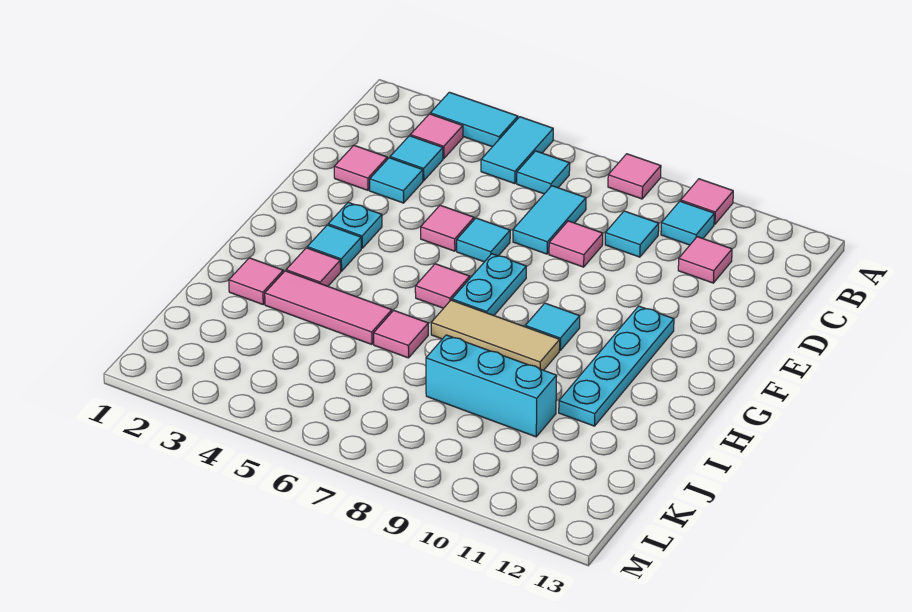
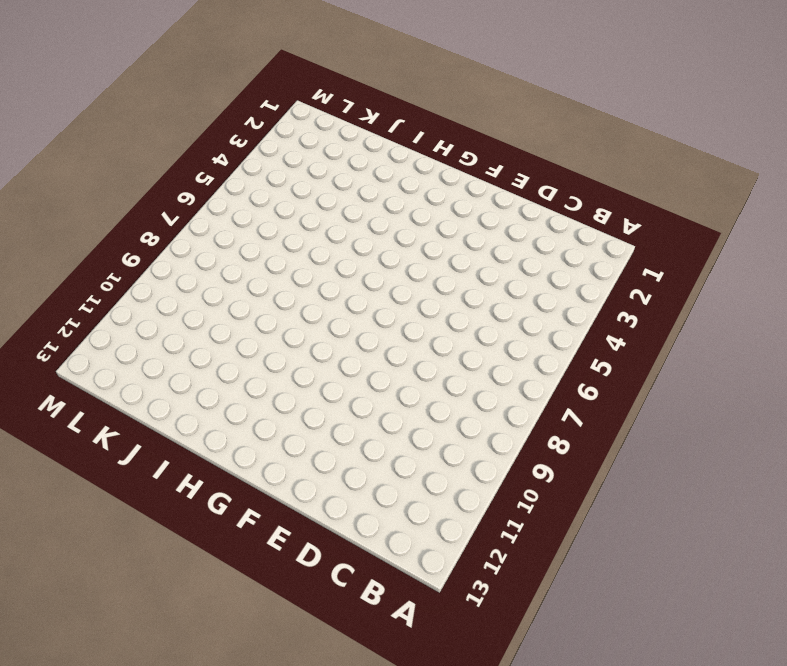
none -> cyan 1x2 tile [430,92,518,147]
none -> cyan 1x2 tile [481,117,553,184]
none -> pink 1x1 tile [608,154,661,199]

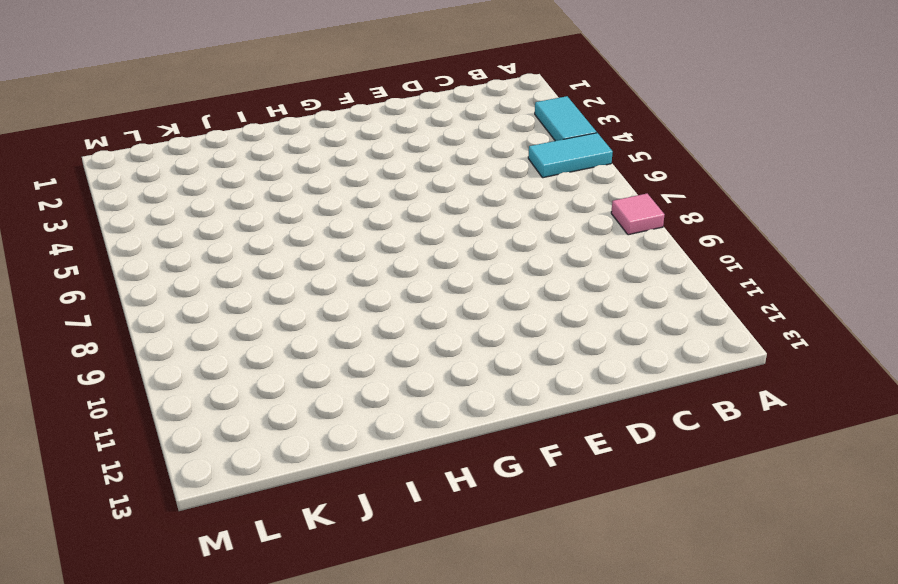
none -> pink 1x1 tile [681,179,733,224]
none -> pink 1x1 tile [410,114,463,159]
none -> cyan 1x1 tile [517,151,570,194]

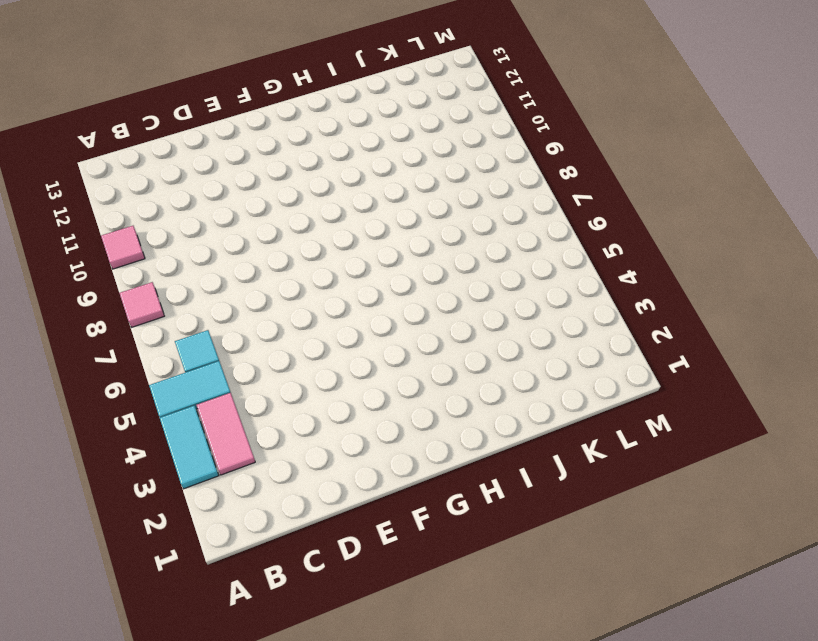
pink 1x2 tile [197,393,255,475] -> pink 1x1 tile [410,114,463,159]
none -> cyan 1x1 tile [661,201,714,245]
none -> cyan 1x1 tile [390,136,443,181]
none -> cyan 1x2 tile [513,186,586,254]

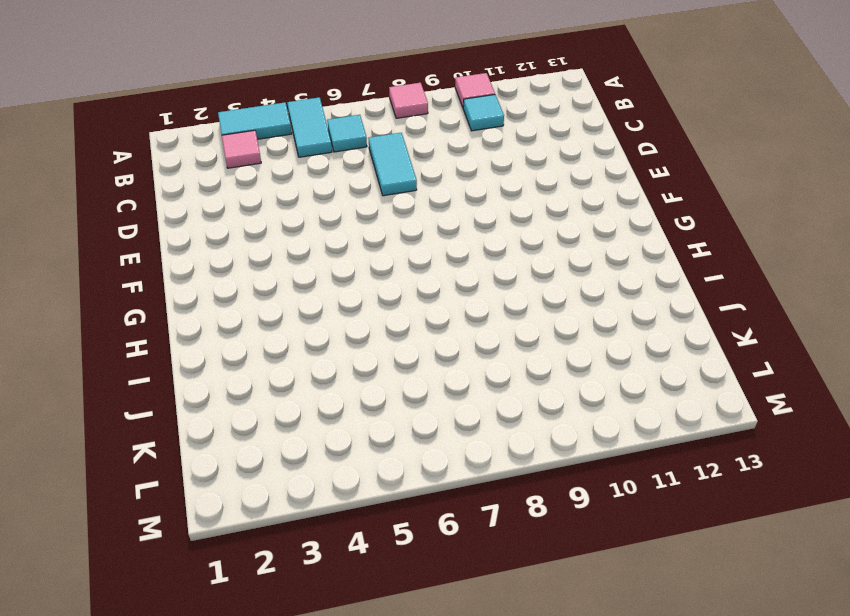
none -> cyan 1x1 tile [390,136,443,181]
none -> cyan 1x1 tile [605,211,659,257]
none -> pink 1x1 tile [678,237,732,283]

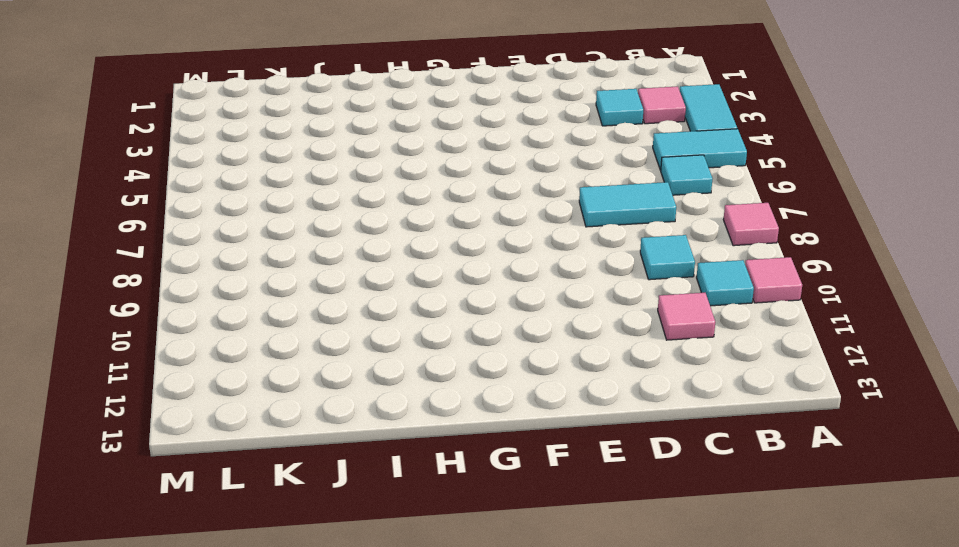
none -> pink 1x1 tile [334,145,387,190]
none -> cyan 1x1 tile [370,158,423,203]
none -> pink 1x1 tile [549,221,603,267]

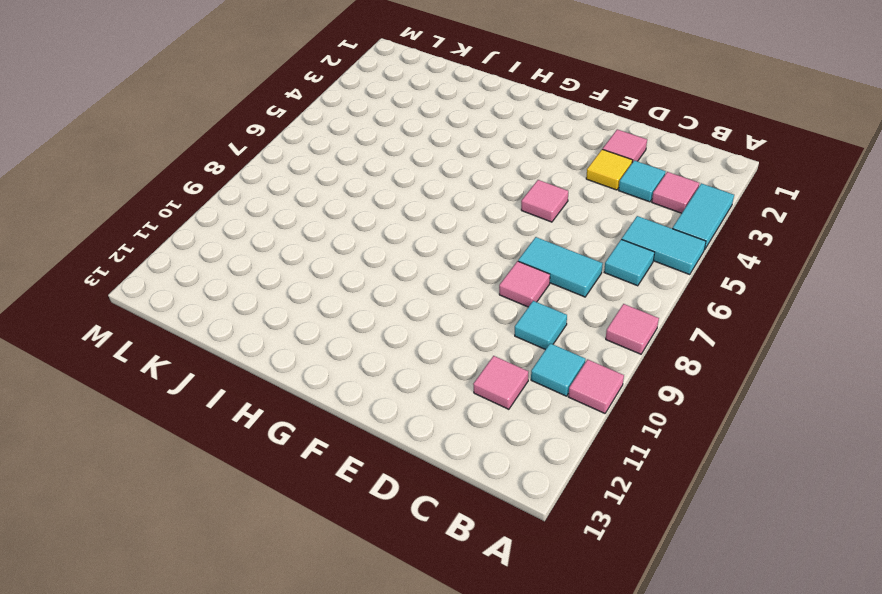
yellow 1x1 tile [586,149,633,190] -> cyan 1x1 tile [370,158,423,203]
none -> cyan 1x1 tile [457,218,510,262]
none -> cyan 1x1 plate [328,202,382,248]
none -> cyan 1x2 plate [452,254,526,315]

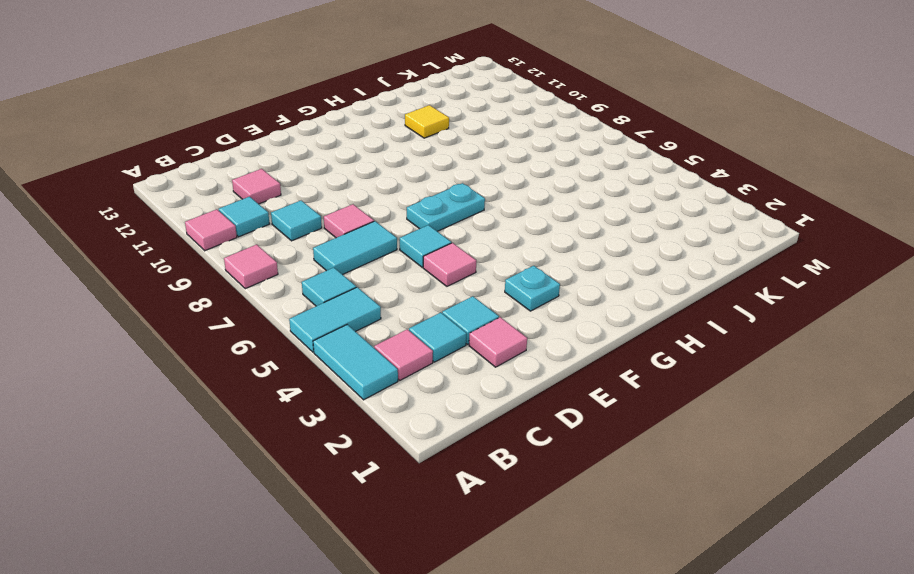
yellow 1x1 tile [405,105,449,138] -> cyan 1x4 plate [559,306,674,426]
none -> cyan 1x1 tile [307,225,361,271]
none -> pink 1x1 tile [415,264,470,308]
none -> cyan 1x1 tile [525,303,580,350]

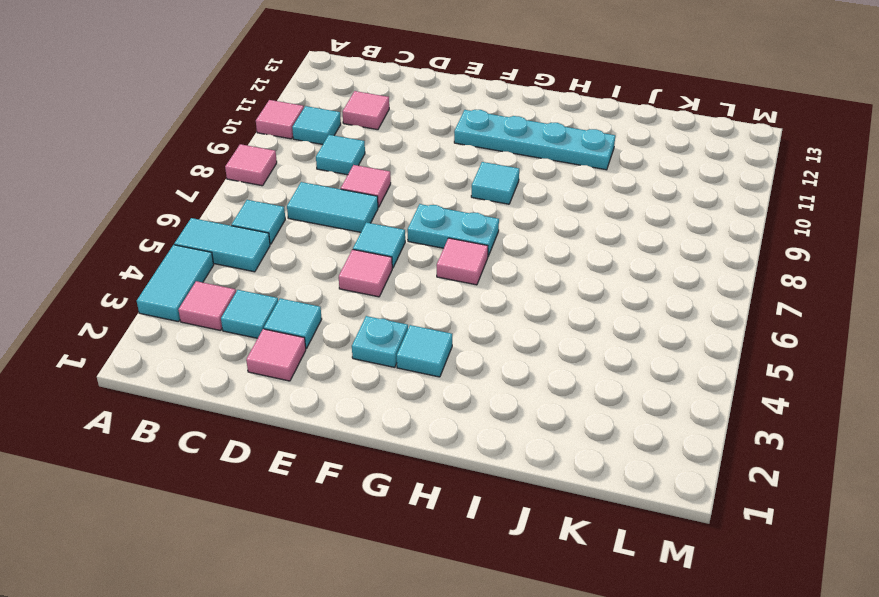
none -> pink 1x1 tile [286,248,341,286]
none -> tan 1x3 tile [431,300,560,370]
none -> pink 1x1 tile [229,258,283,304]

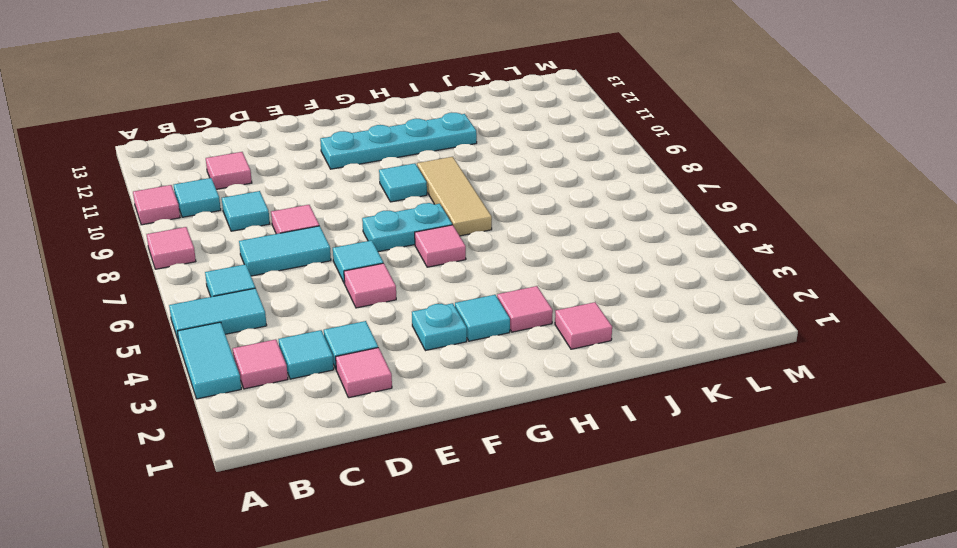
none -> pink 1x3 tile [265,271,392,344]
none -> pink 1x1 tile [374,310,428,358]
none -> cyan 1x3 brick [426,335,557,437]

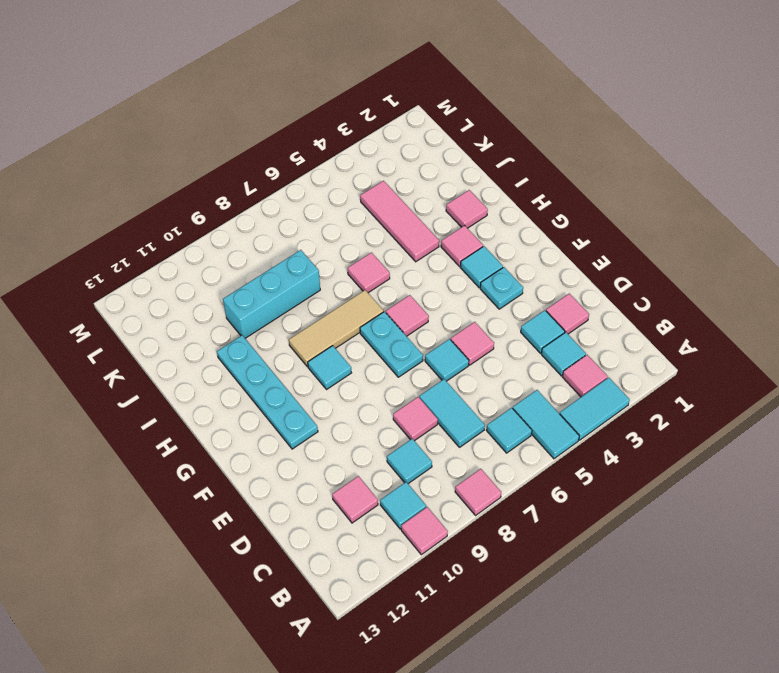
pink 1x3 tile [360,181,439,262] -> pink 1x3 tile turned to [265,271,392,344]

